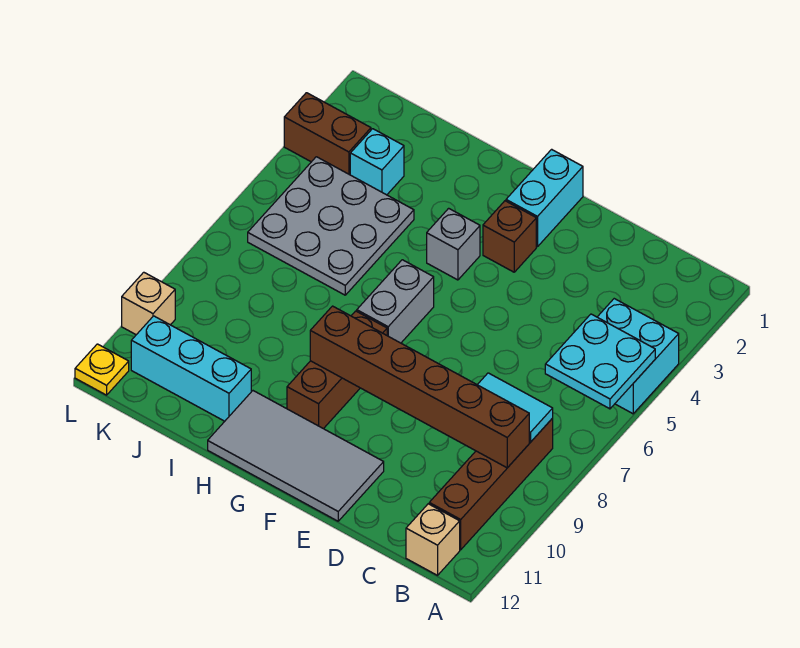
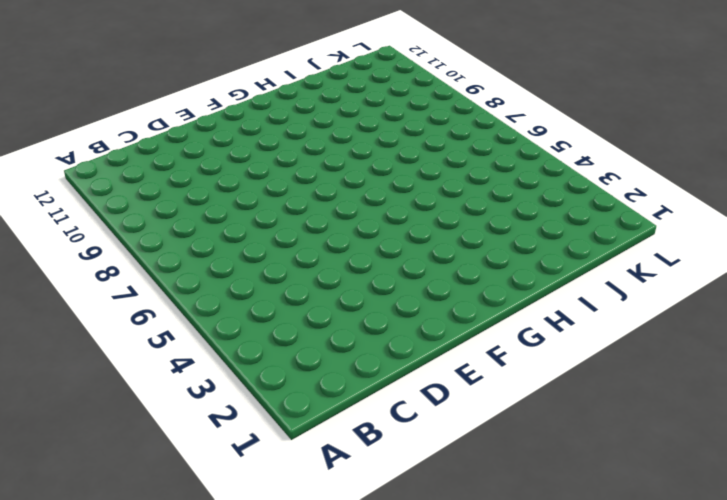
none -> cyan 2x2 brick [598,299,679,414]
none -> brown 1x4 brick [429,418,553,550]
none -> tan 1x1 brick [406,504,460,575]

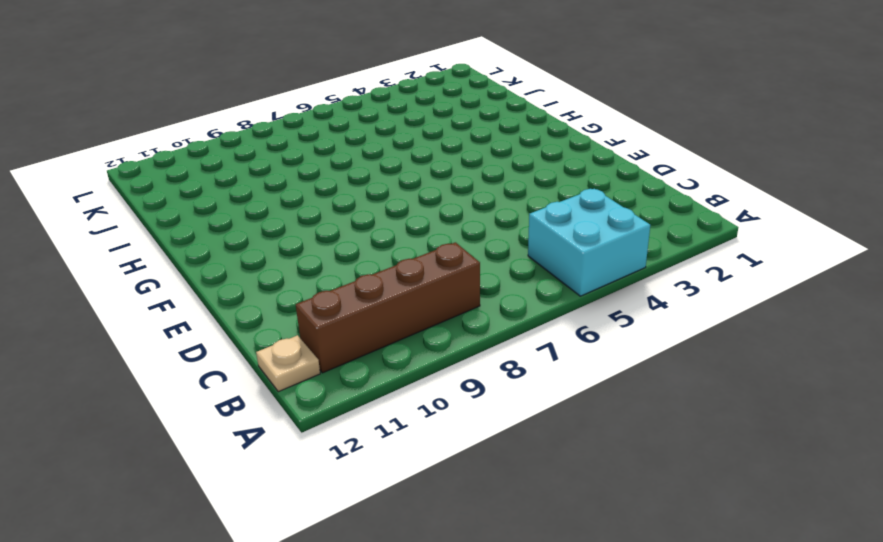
tan 1x1 plate [256,335,320,392] -> tan 1x1 brick [406,504,460,575]
none -> grey 2x4 tile [208,391,384,521]
none -> cyan 1x2 brick [506,149,583,247]
none -> brown 1x1 brick [483,201,536,272]

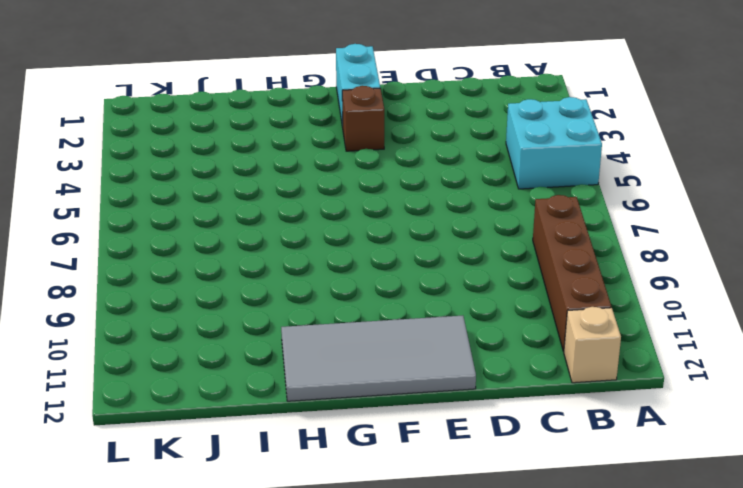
none -> grey 1x1 brick [427,208,480,280]
none -> grey 1x2 brick [357,260,434,343]
none -> brown 1x3 brick [287,311,387,429]

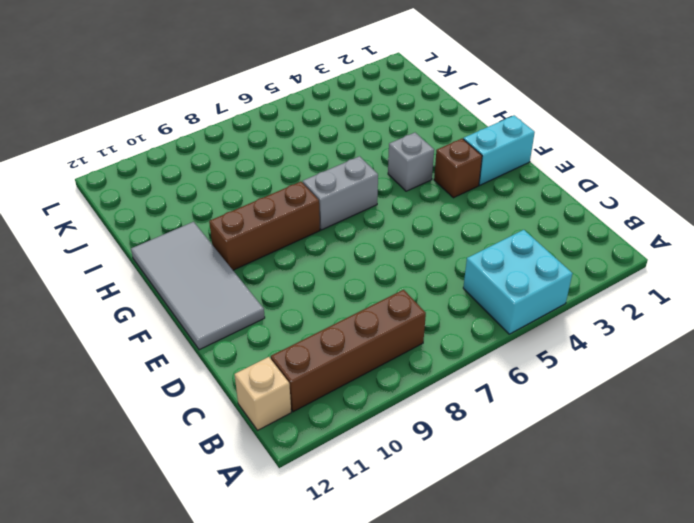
none -> grey 3x3 plate [248,157,414,295]
none -> cyan 1x3 brick [131,316,251,421]
none -> cyan 1x1 brick [350,129,404,195]

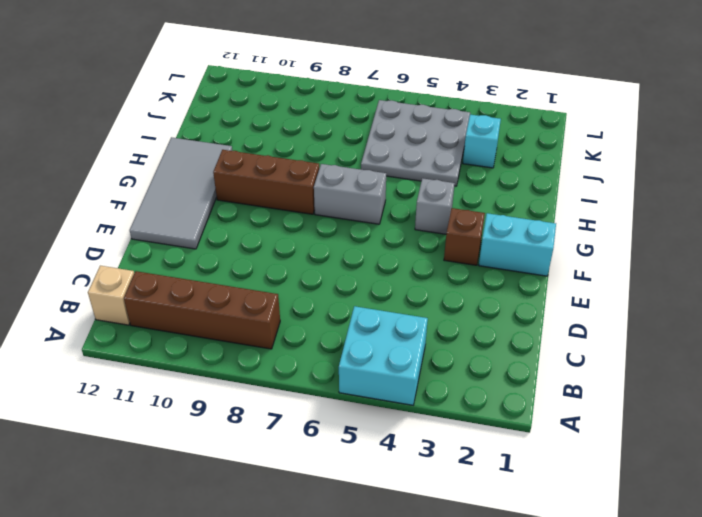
none -> cyan 1x3 brick [131,316,251,421]
none -> brown 1x2 brick [284,93,371,175]
none -> tan 1x1 brick [122,272,175,335]

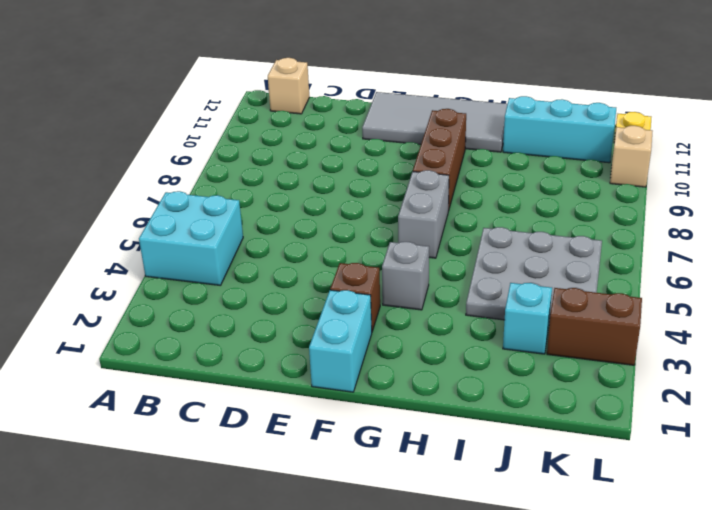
none -> brown 1x4 brick [429,418,553,550]
none -> cyan 2x2 plate [545,314,655,409]
none -> cyan 1x2 tile [477,373,553,442]

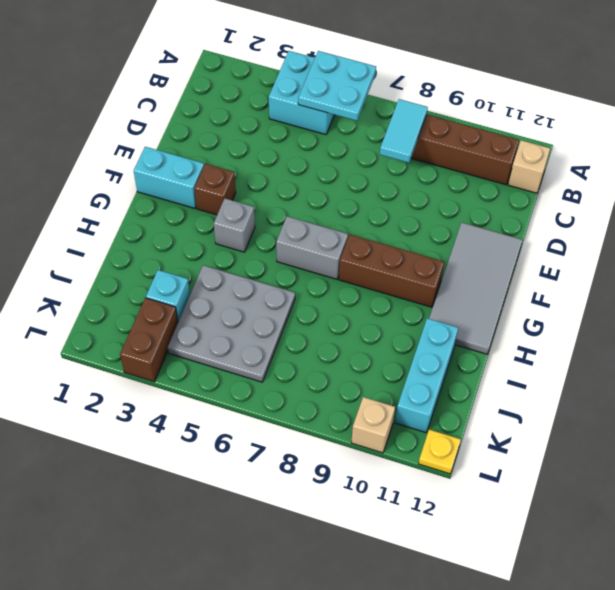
none -> brown 1x6 brick [310,306,529,468]

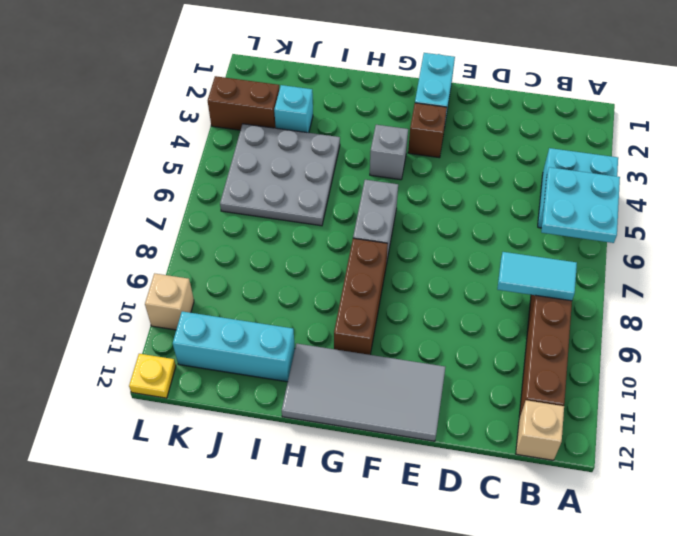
none -> brown 1x6 brick [310,306,529,468]

